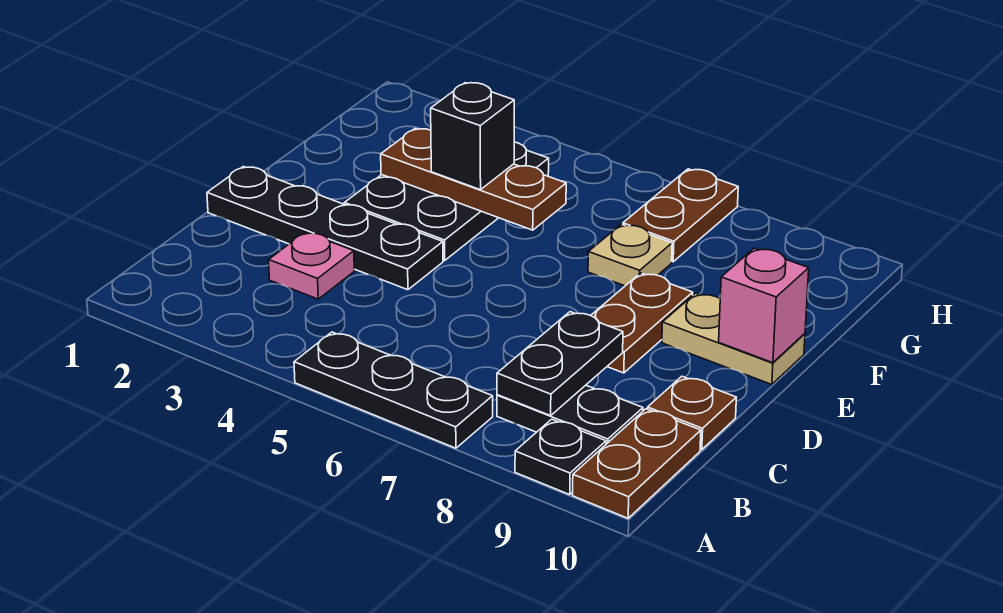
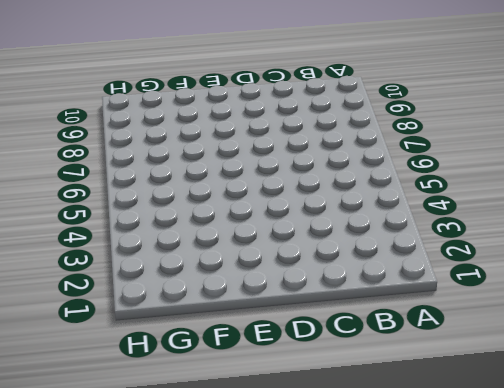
none -> black 1x3 plate [294,332,493,448]
none -> black 1x1 plate [515,419,606,495]
none -> brown 1x2 plate [573,409,701,518]

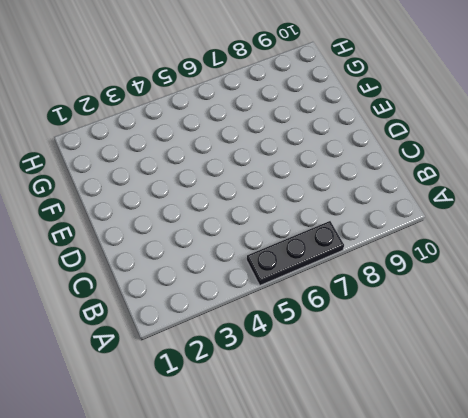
none -> black 1x1 plate [515,419,606,495]
none -> brown 1x2 plate [573,409,701,518]
none -> black 1x2 plate [497,385,643,444]

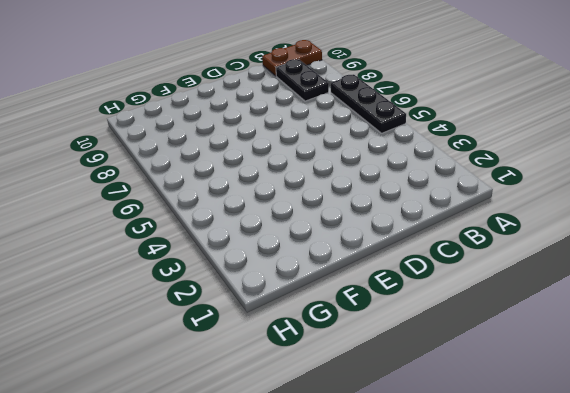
none -> black 1x1 plate [515,419,606,495]
none -> pink 1x1 plate [269,232,354,299]
none -> brown 1x1 plate [648,376,736,450]

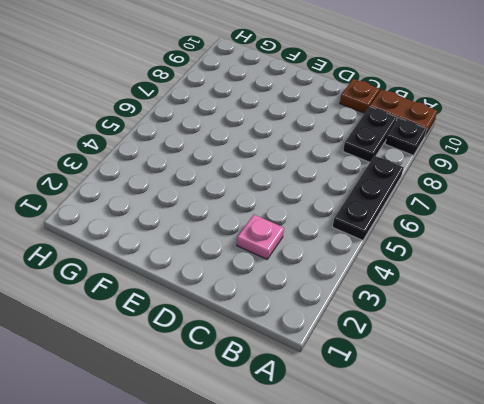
none -> black 1x4 plate [207,167,443,290]
none -> brown 1x2 plate [591,273,693,373]
none -> black 2x3 plate [345,142,549,260]

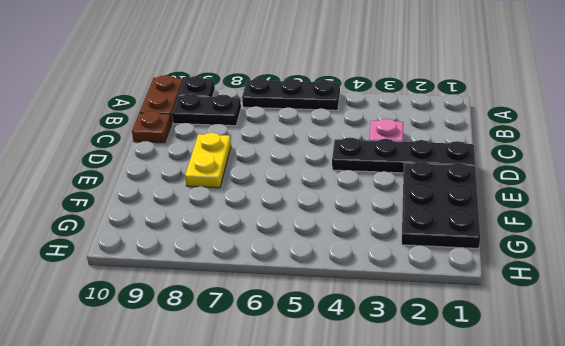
yellow 1x2 plate [185,133,231,188] -> brown 1x2 plate [591,273,693,373]
black 2x3 plate [402,161,480,249] -> black 2x3 plate moved to [345,142,549,260]
none -> tan 1x2 plate [662,293,805,384]
none -> tan 1x1 plate [588,224,672,286]
none -> brown 1x2 plate [623,169,738,262]

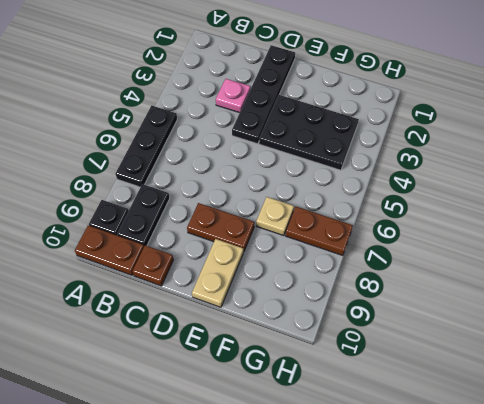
none -> black 1x2 plate [497,312,623,416]
none -> pink 1x1 brick [719,248,809,363]
none -> brown 1x3 plate [381,129,566,230]

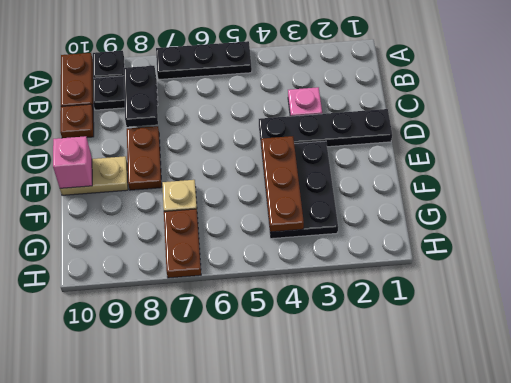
brown 1x3 plate [261,136,304,232] -> brown 1x3 plate turned to [381,129,566,230]
none -> black 1x1 brick [431,83,514,190]

